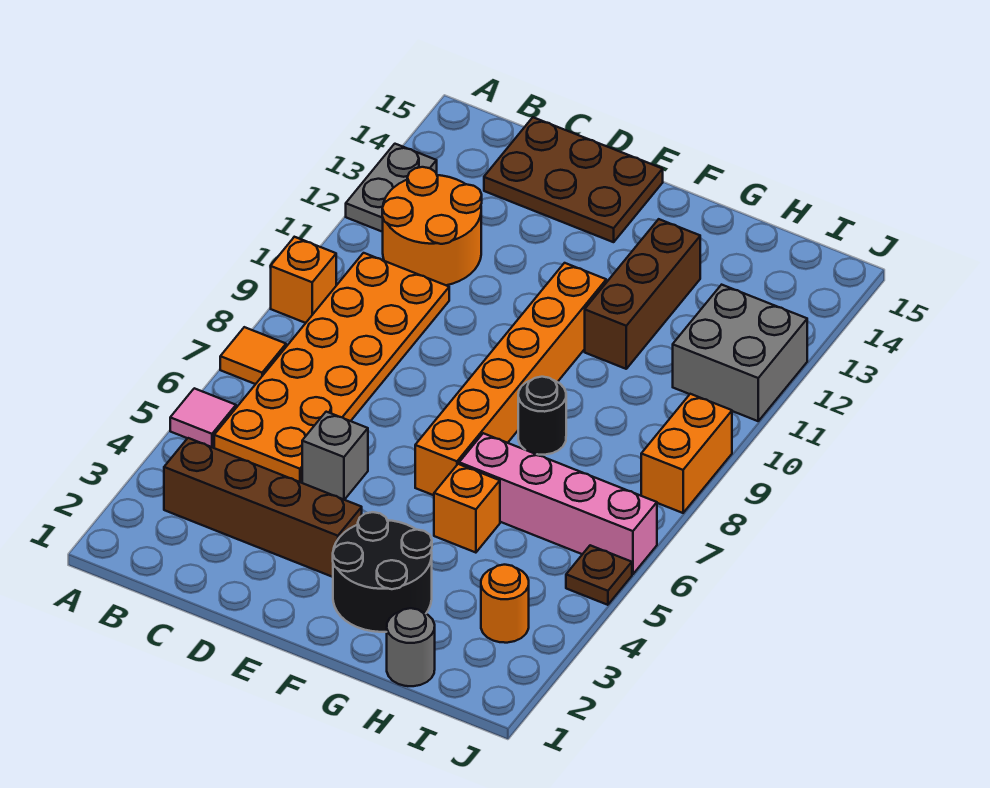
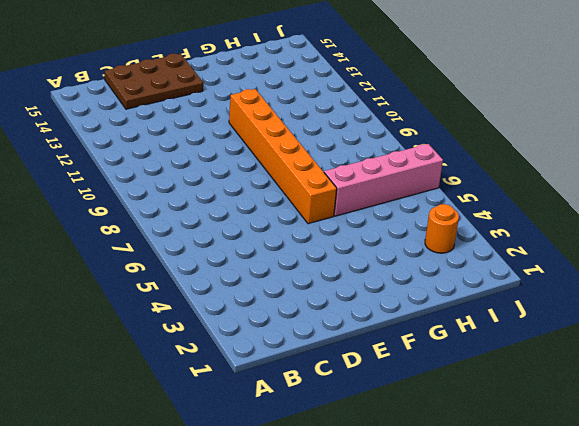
none -> pink 1x1 tile [170,388,236,448]
none -> orange 1x1 tile [220,327,286,384]
none -> orange 1x1 brick [271,237,336,323]

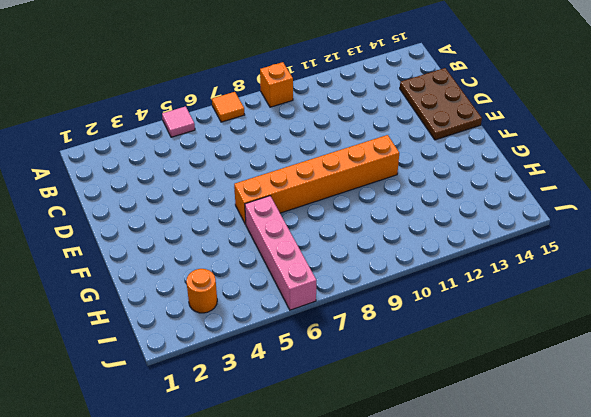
none -> grey 1x2 plate [346,144,437,232]
none -> brown 1x4 brick [164,438,362,577]
none -> orange 2x6 plate [214,253,449,482]

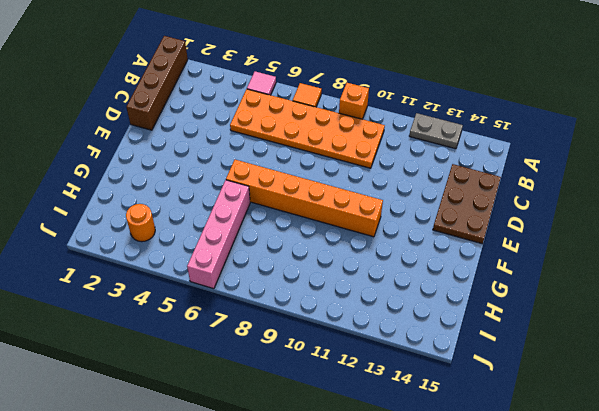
brown 1x4 brick [126,36,188,130] -> brown 1x4 brick moved to [164,438,362,577]
none -> orange 2x2 round brick [382,167,482,285]
none -> grey 1x1 brick [302,412,368,500]
none -> black 2x2 round brick [333,512,432,632]

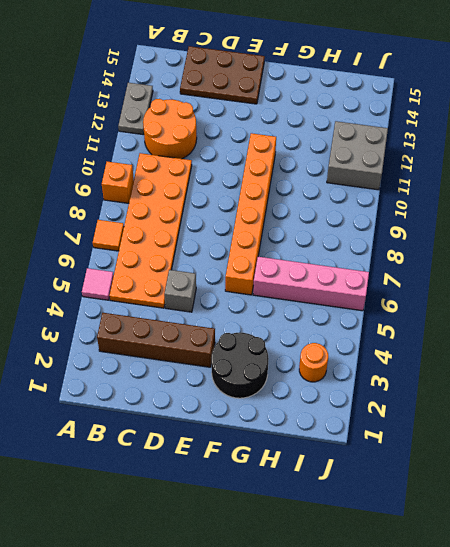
none -> orange 1x1 brick [434,464,500,553]
none -> black 1x1 round brick [518,377,566,455]
none -> brown 1x3 brick [585,219,700,369]

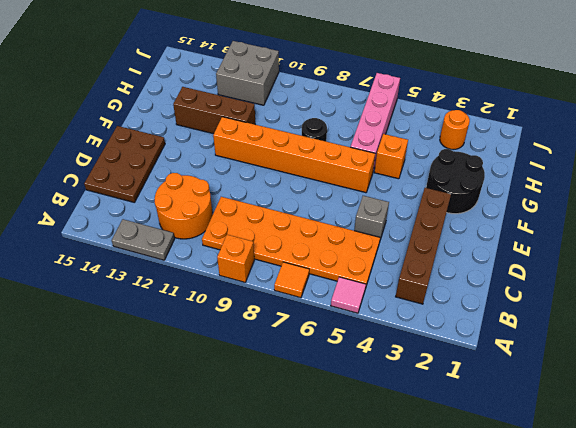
none -> grey 1x1 round brick [387,608,435,686]
none -> brown 1x1 plate [566,545,632,605]
none -> orange 1x2 brick [641,394,732,513]

